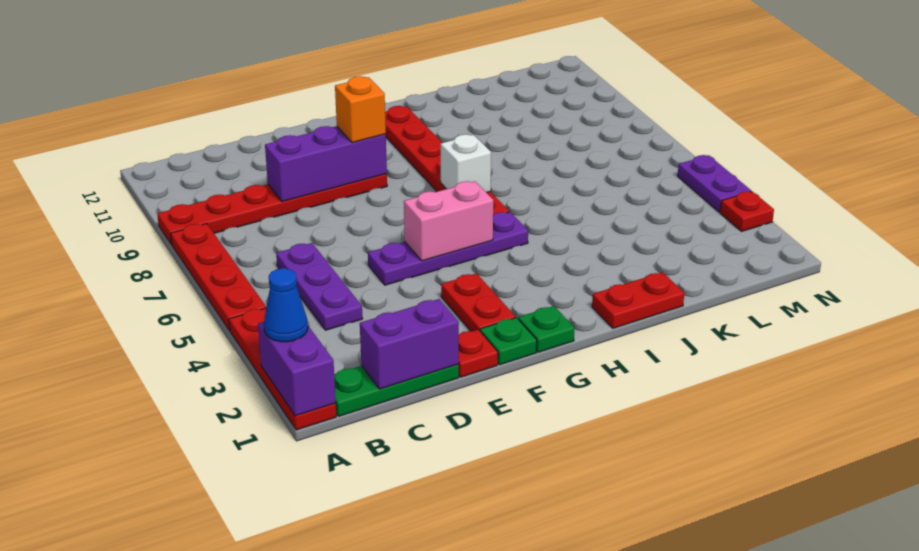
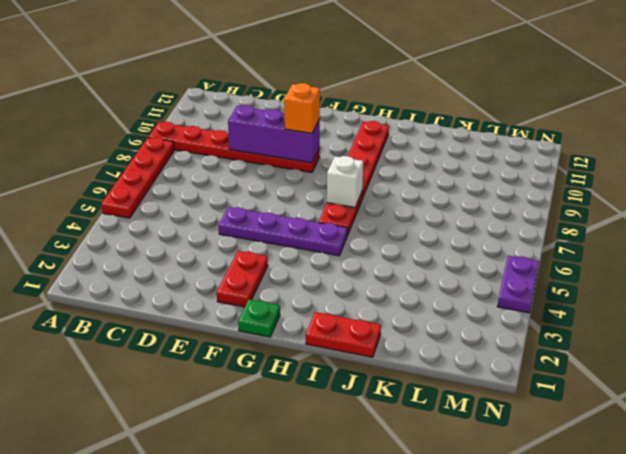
none -> red 1x4 plate [229,308,336,430]
none -> green 1x3 plate [334,364,459,416]
none -> purple 1x3 plate [276,243,363,330]

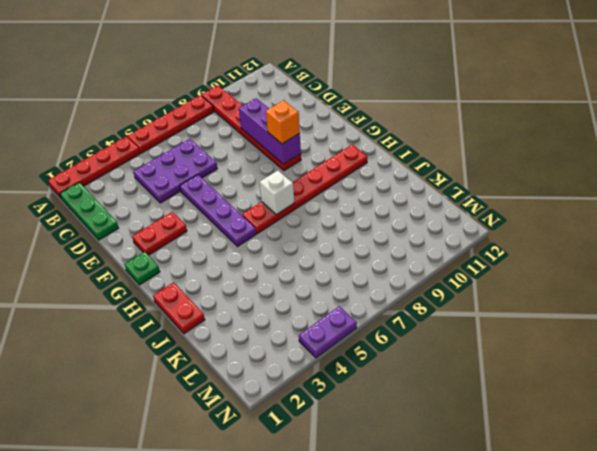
purple 2x3 plate [133,139,217,203] -> purple 1x3 plate [276,243,363,330]
none -> red 1x1 plate [458,330,498,377]
none -> green 1x1 plate [480,318,537,365]
none -> red 1x1 plate [720,191,774,231]

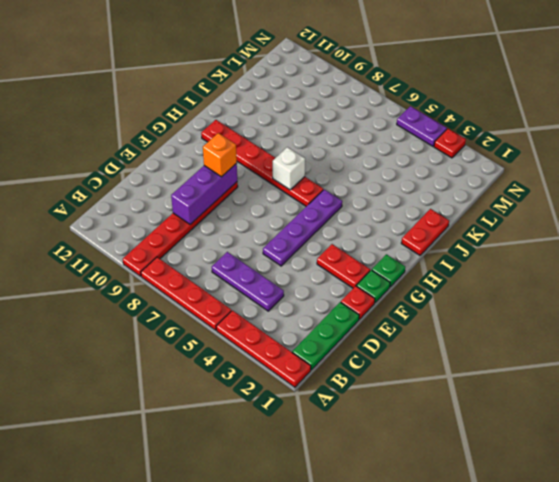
none -> purple 1x2 brick [258,322,336,416]
none -> purple 1x2 brick [360,299,459,389]
none -> pink 1x2 brick [404,181,493,261]

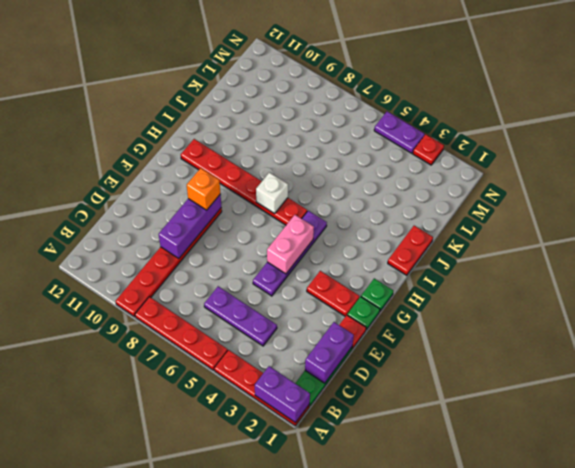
none -> blue 1x1 cone [264,268,308,342]

